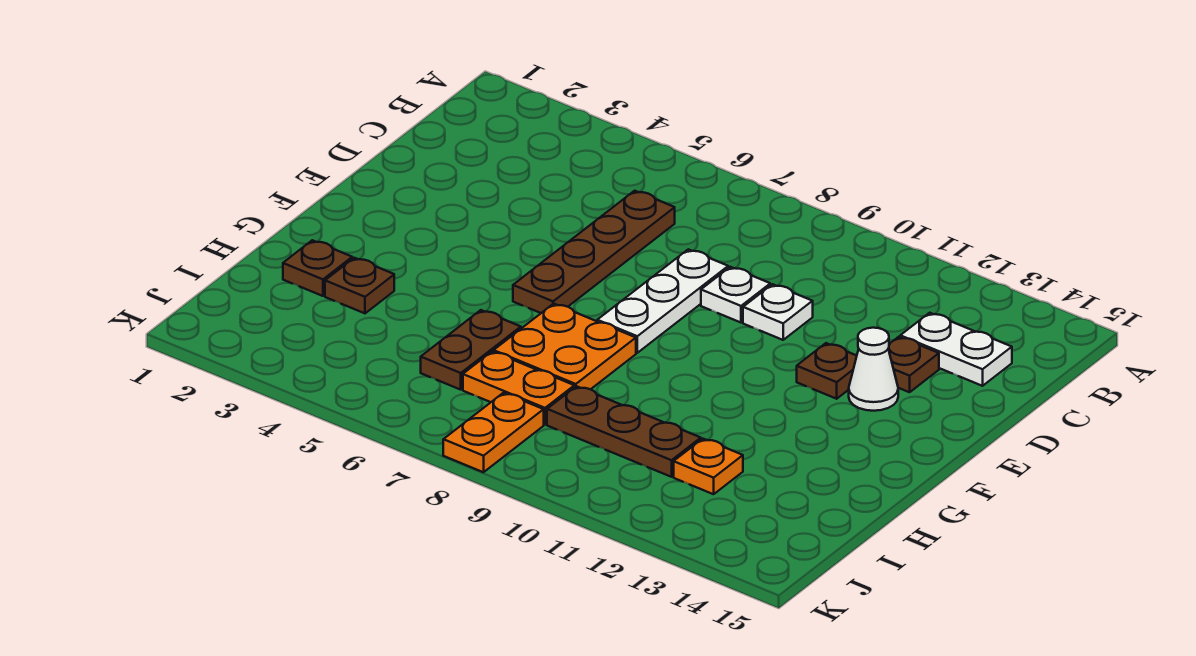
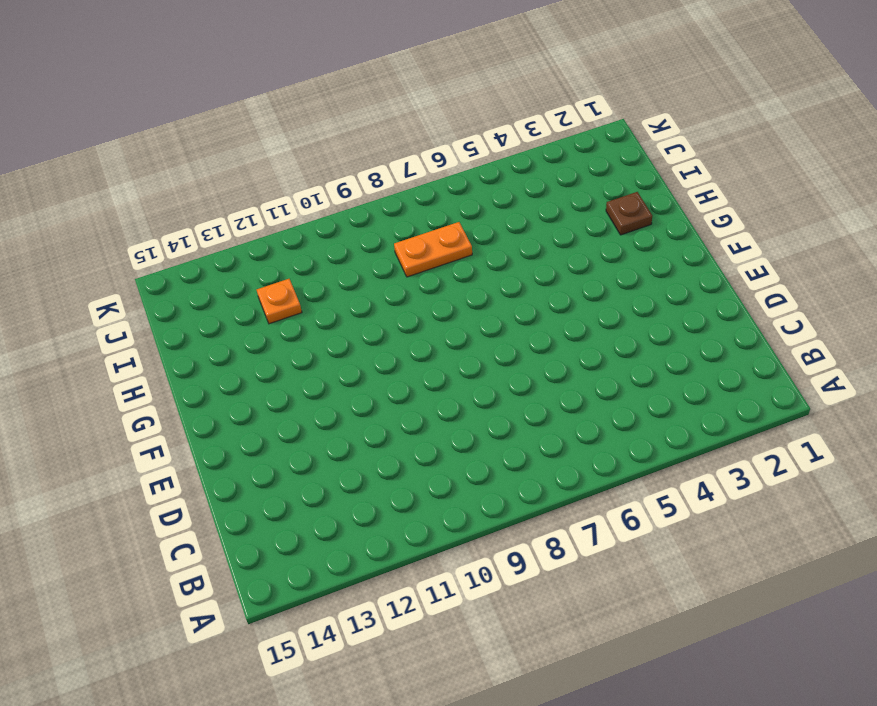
none -> brown 1x4 plate [513,191,675,313]
none -> white 1x2 plate [900,313,1012,386]
none -> white 1x3 plate [597,249,728,353]

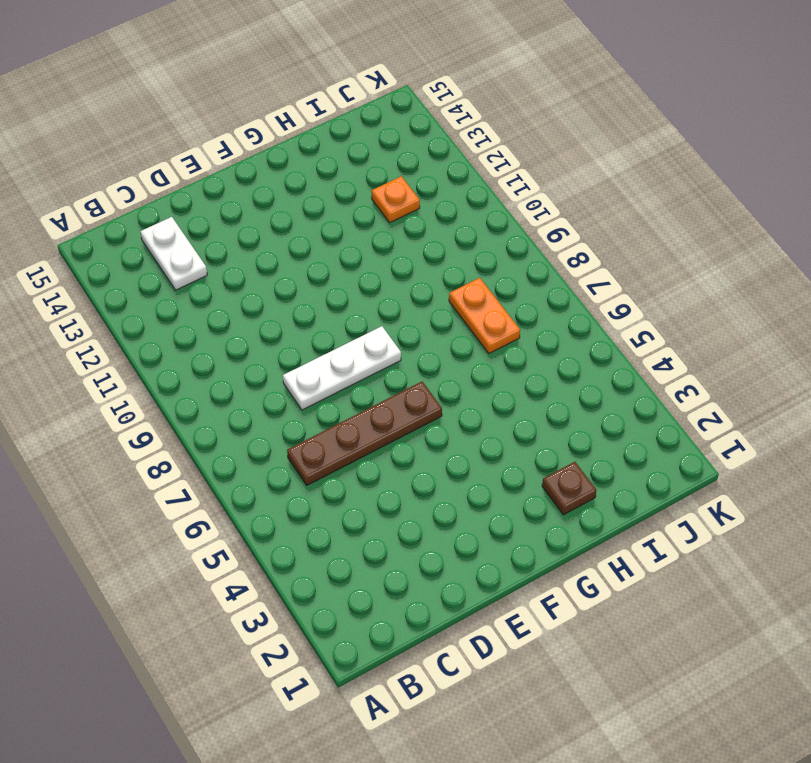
none -> white 1x1 plate [701,267,770,323]
none -> white 1x1 plate [743,284,813,340]
none -> brown 1x1 plate [888,337,939,392]

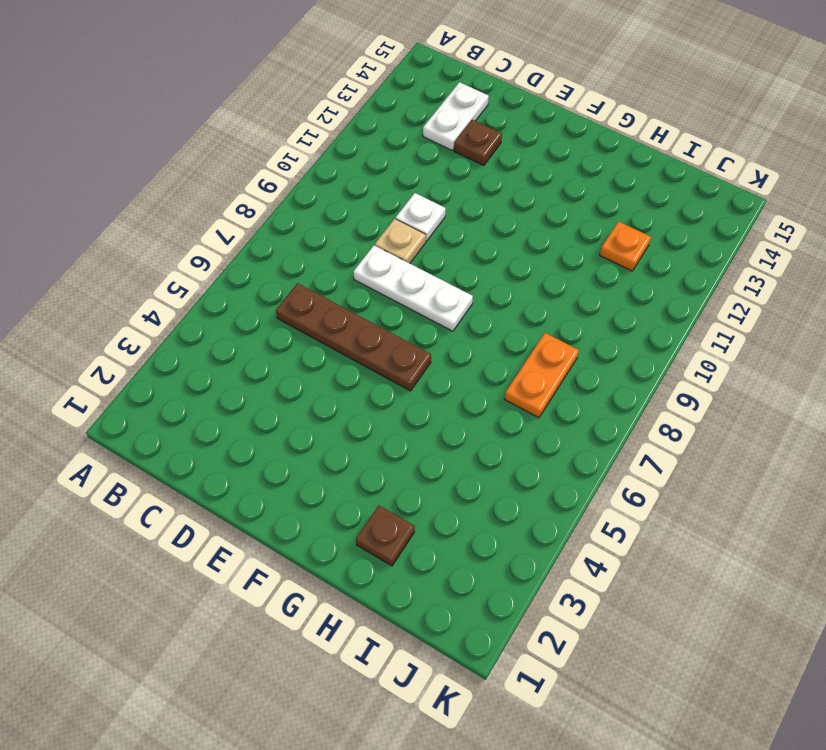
tan 1x1 plate [375,219,426,263] -> white 1x1 plate [701,267,770,323]
none -> brown 1x1 plate [797,343,857,399]
none -> white 1x1 cone [849,328,898,411]
none -> orange 2x2 plate [494,304,636,389]

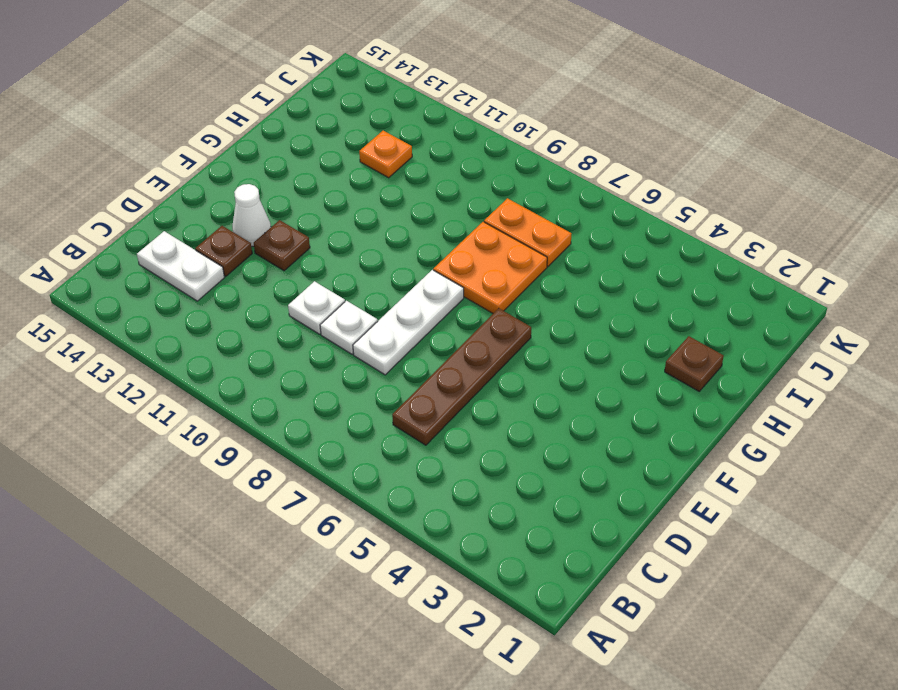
none -> brown 1x1 plate [325,258,394,313]
none -> brown 1x2 plate [421,310,521,390]
none -> brown 1x3 plate [547,386,701,477]

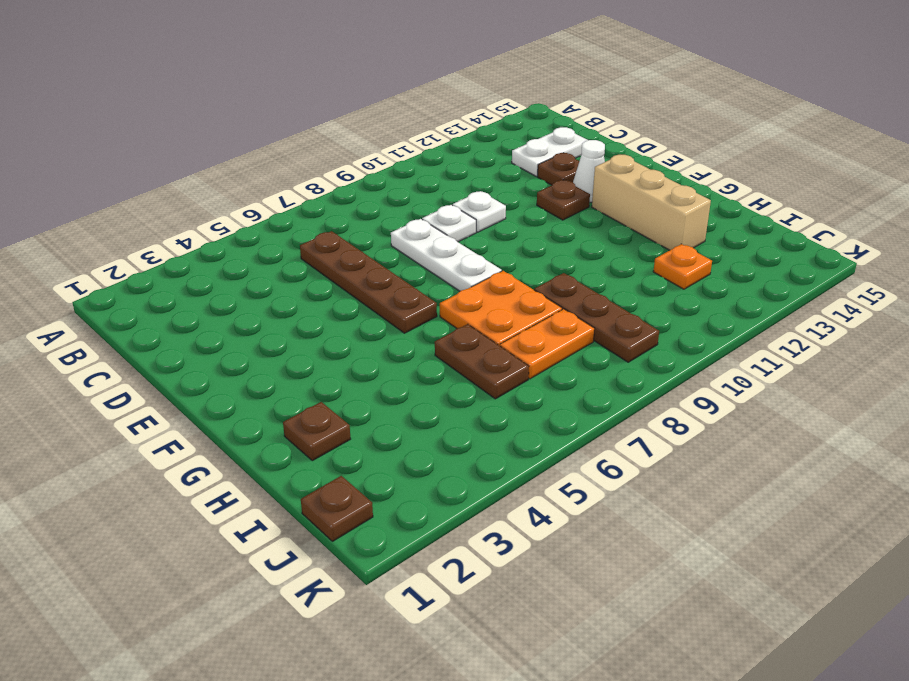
tan 1x3 brick [592,155,711,250] -> none
brown 1x3 plate [534,273,659,362] -> brown 1x3 plate turned to [547,386,701,477]
brown 1x1 plate [301,476,373,541] -> brown 1x1 plate moved to [325,258,394,313]
none -> orange 1x2 plate [443,393,544,472]

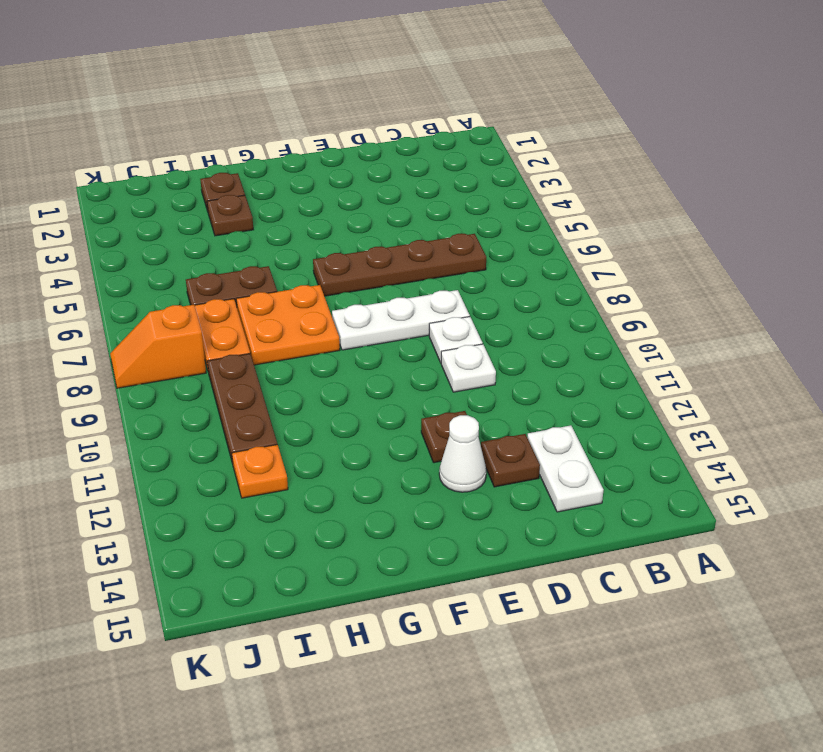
orange 1x2 slope [110,305,206,388] -> orange 1x2 plate [443,393,544,472]

